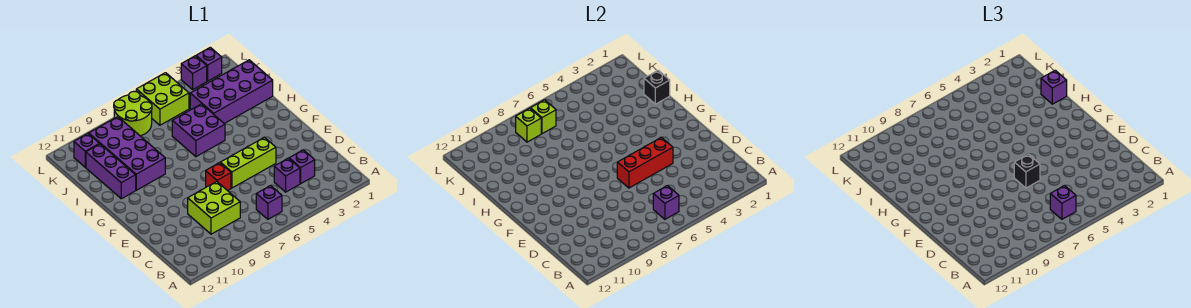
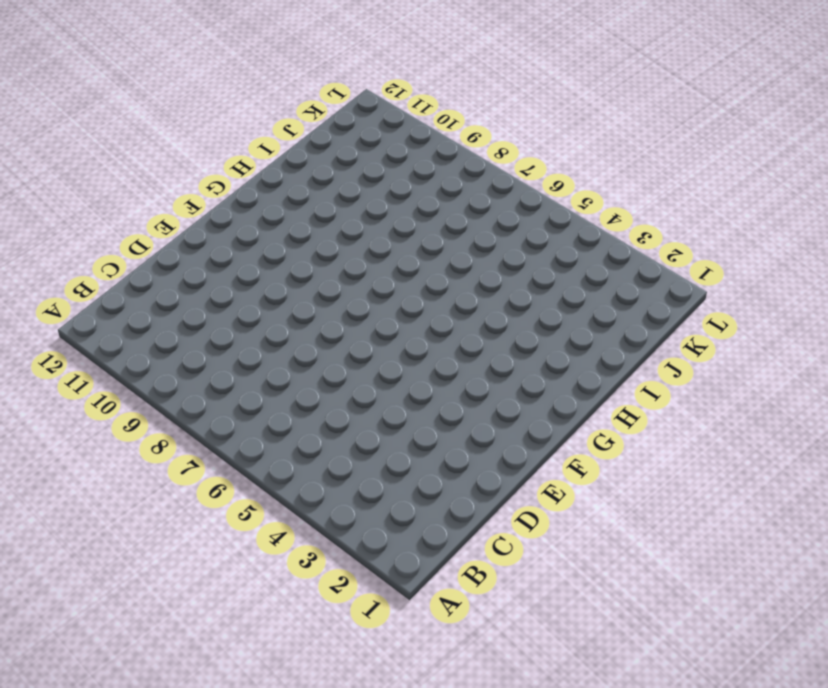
none -> purple 1x1 brick [256,186,282,219]
none -> purple 1x1 brick [289,150,315,184]
none -> purple 1x1 brick [274,158,300,192]

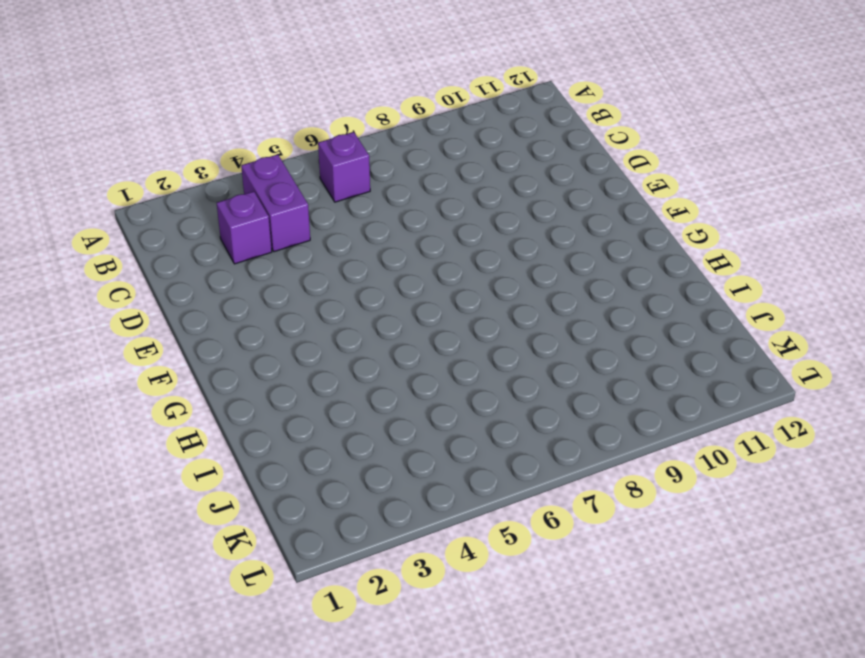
purple 1x2 brick [241,154,310,252] -> purple 1x1 brick [274,158,300,192]
none -> lime 2x2 brick [188,182,240,234]
none -> lime 1x3 brick [220,137,276,188]
none -> red 1x1 brick [206,163,231,191]

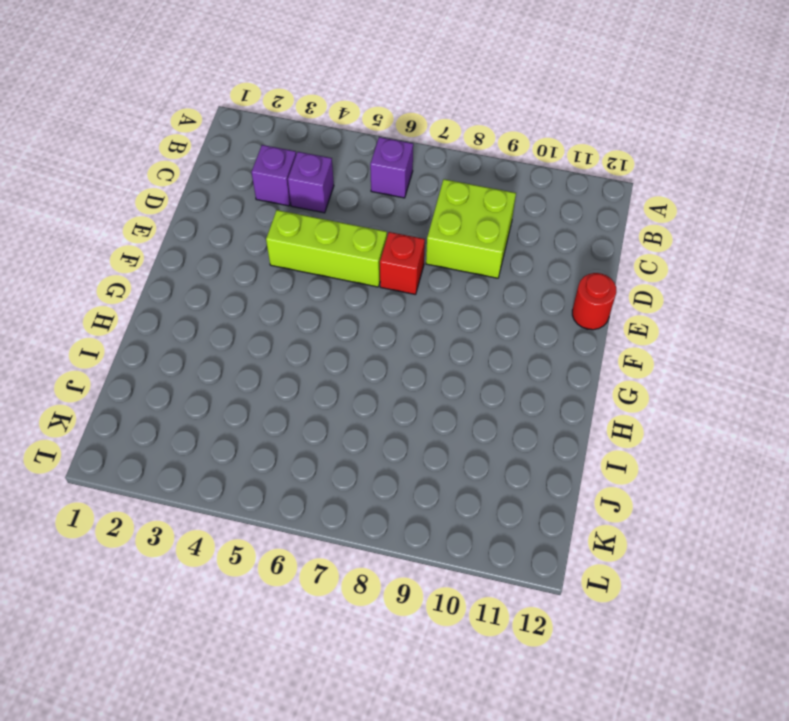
red 1x1 round brick [572,273,616,330] -> none
none -> purple 2x2 brick [172,104,225,157]
none -> purple 2x4 brick [88,117,165,190]
none -> purple 1x3 brick [86,144,136,199]

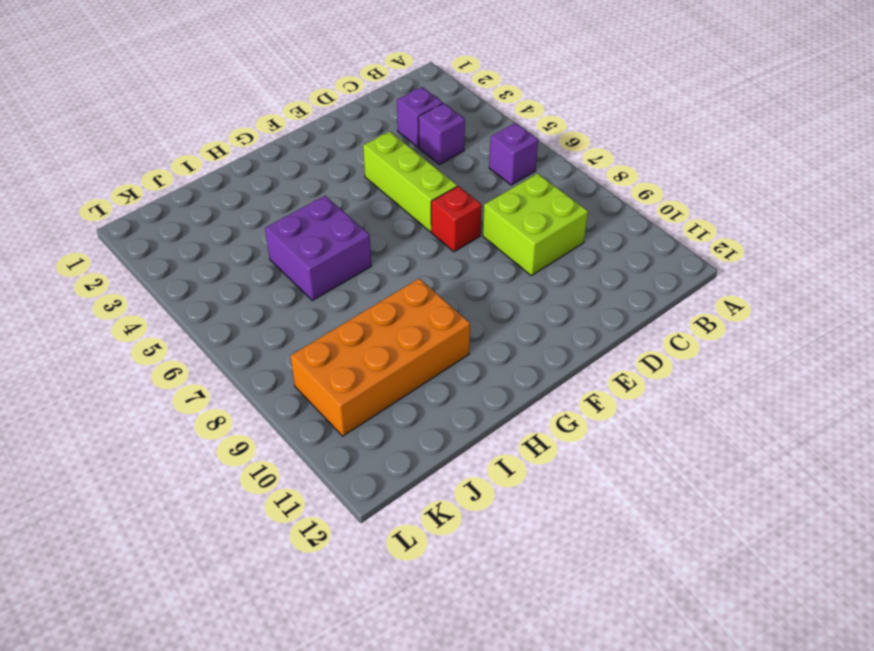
orange 2x4 brick [291,278,470,436] -> purple 2x4 brick [88,117,165,190]
none -> purple 1x3 brick [86,144,136,199]
none -> purple 2x4 brick [190,60,273,124]
none -> lime 2x2 brick [136,73,189,125]

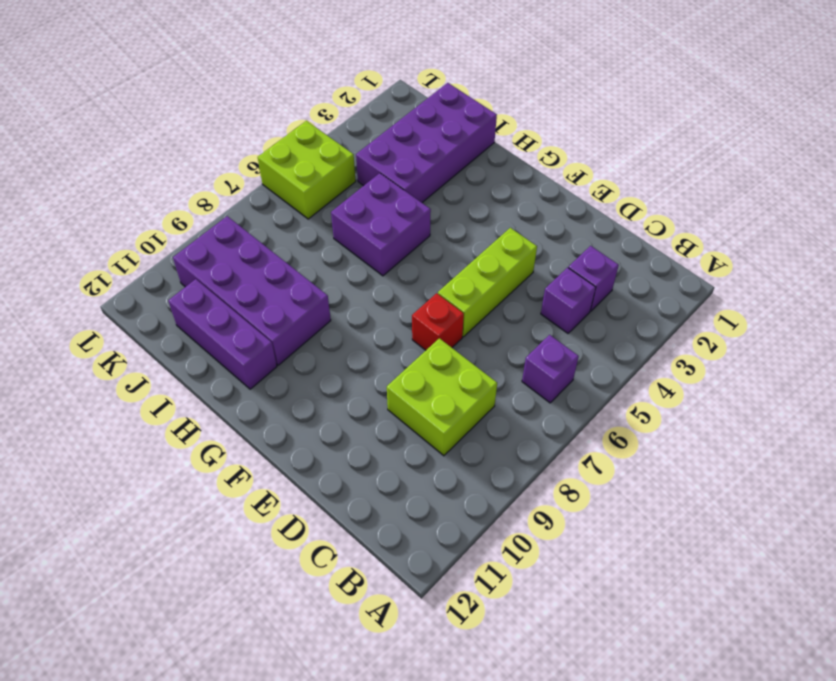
none -> lime 2x2 round brick [114,91,152,136]
none -> purple 1x1 brick [74,134,99,167]
none -> purple 1x1 brick [196,47,222,81]

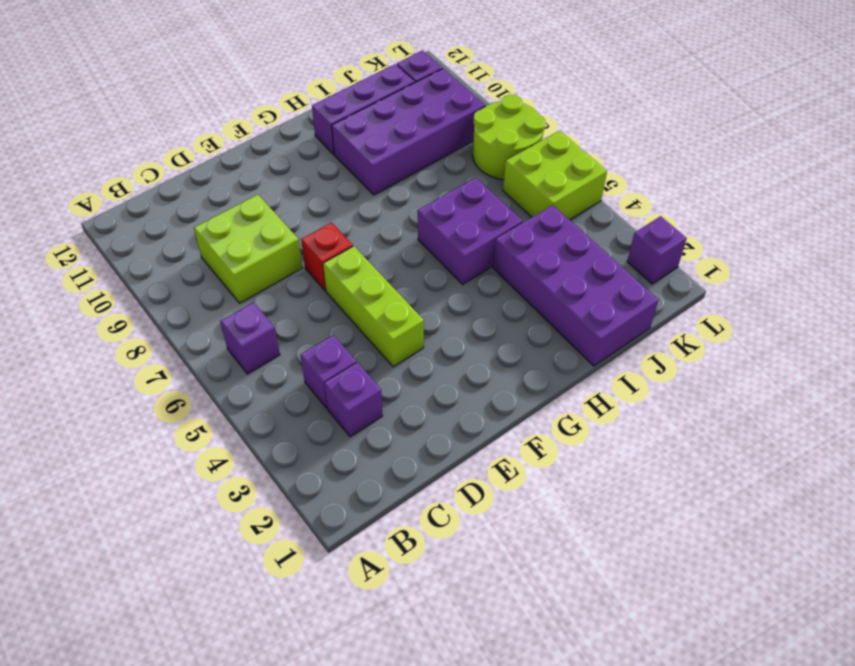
none -> purple 1x1 brick [181,56,207,89]
none -> purple 1x1 brick [653,186,679,219]
none -> red 1x3 brick [617,137,673,188]

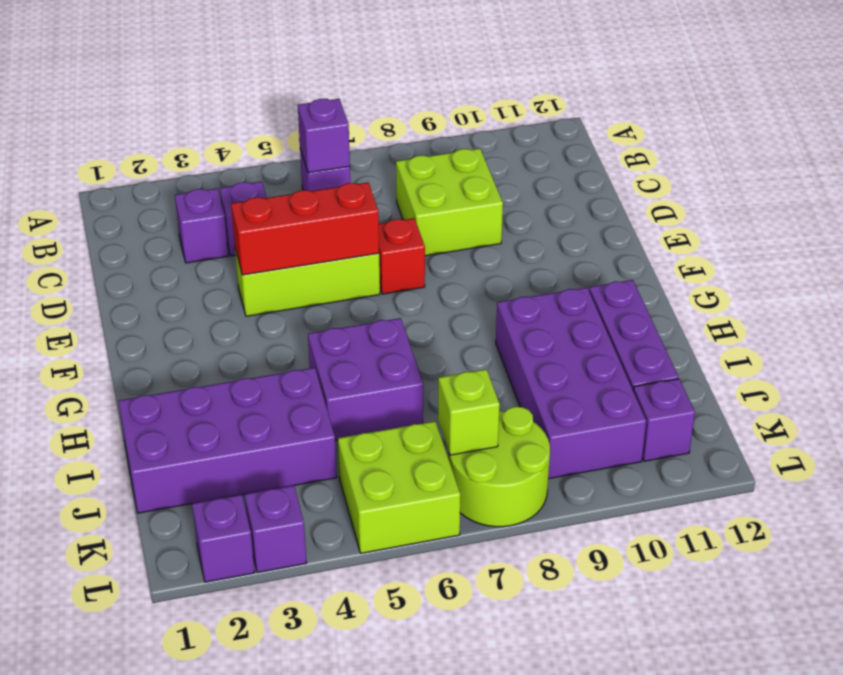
none -> black 1x1 brick [644,70,670,104]
none -> lime 1x1 brick [516,108,541,142]
none -> purple 1x1 brick [1050,186,1076,219]

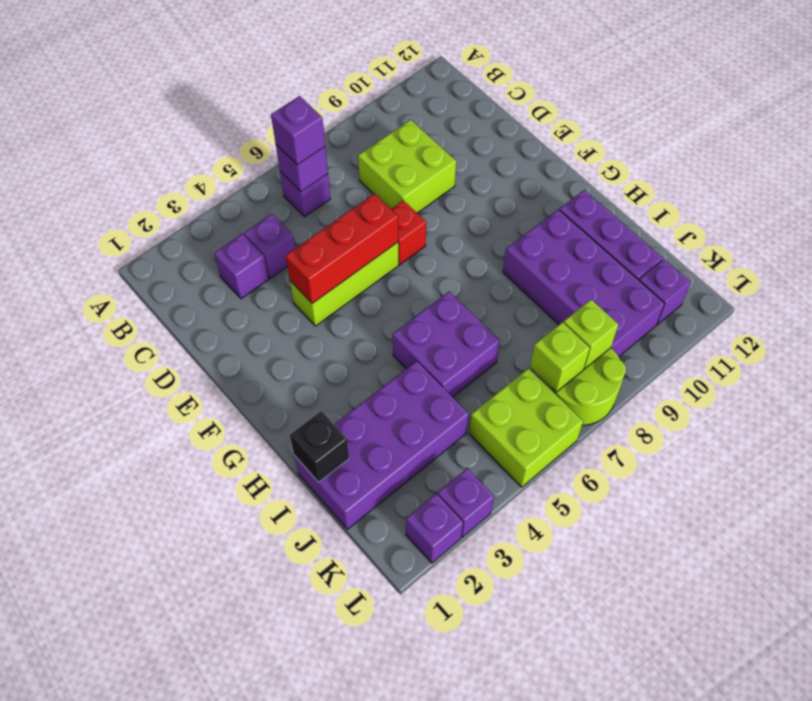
none -> black 1x1 brick [1014,154,1040,188]
none -> purple 1x1 brick [1041,70,1067,104]

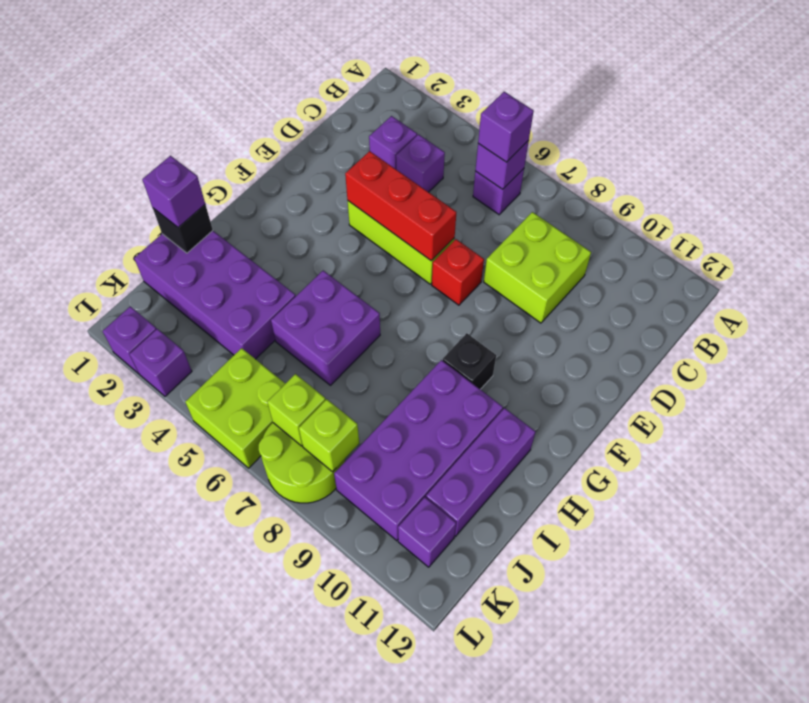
black 1x1 brick [442,333,496,389] -> black 1x1 brick moved to [1014,154,1040,188]

